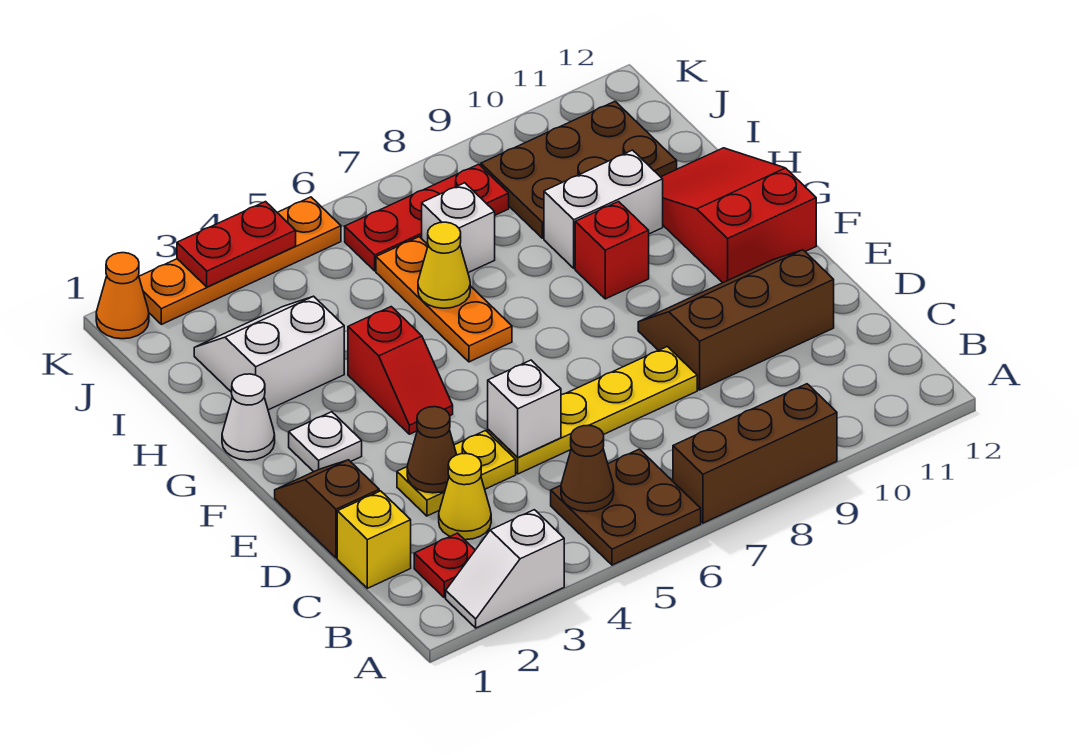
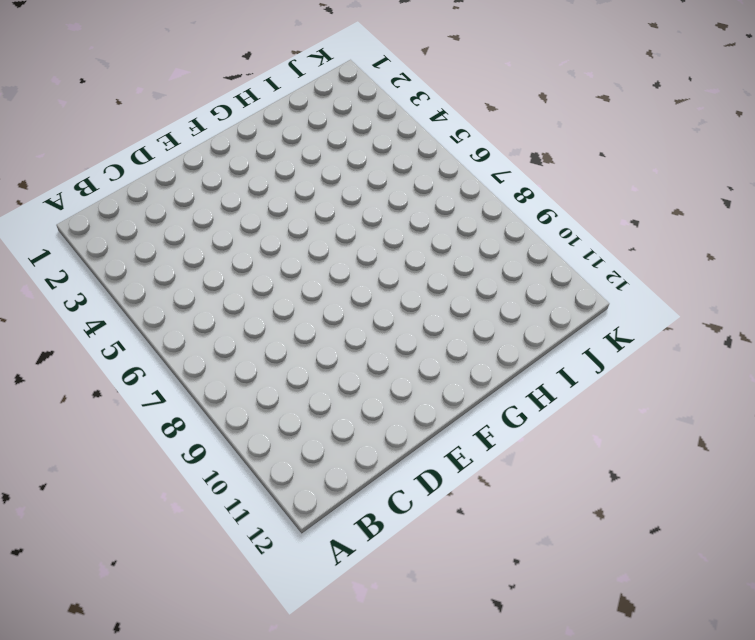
none -> white 1x2 slope [446,510,564,628]
none -> brown 2x2 plate [551,449,701,565]
none -> brown 1x3 brick [673,384,837,523]

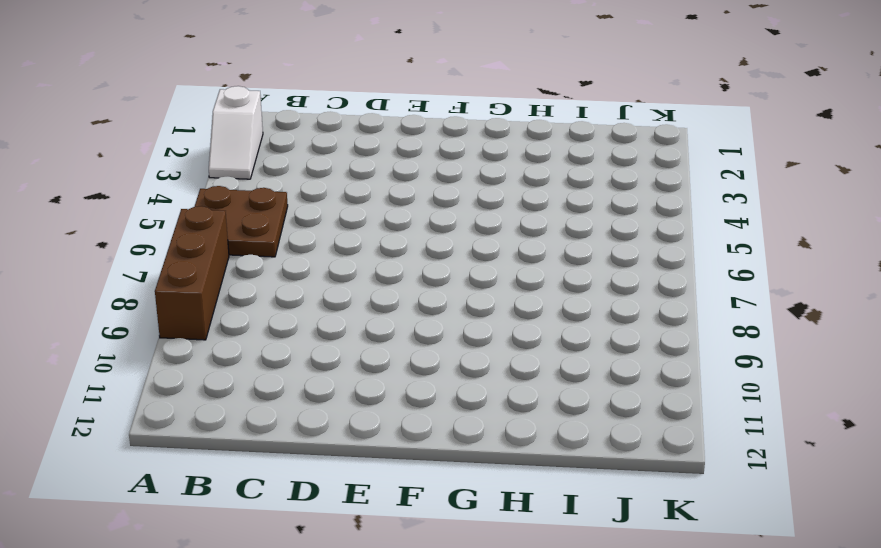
white 1x2 slope [209,86,263,179] -> white 1x2 slope turned to [446,510,564,628]
none -> red 1x1 plate [414,533,475,598]
none -> yellow 1x1 brick [337,491,411,588]
none -> yellow 1x1 cone [439,454,491,540]

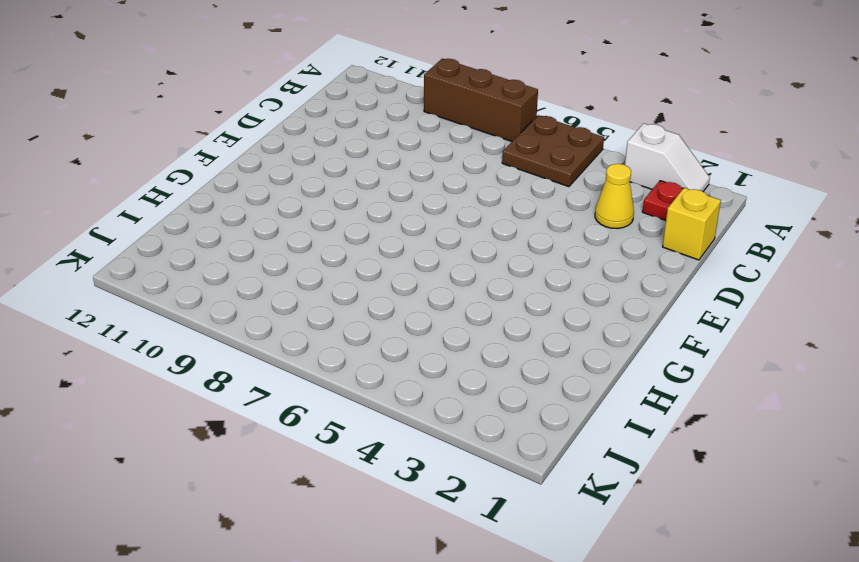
none -> brown 1x2 slope [275,460,379,558]
none -> yellow 1x2 plate [397,431,516,516]
none -> yellow 1x4 plate [488,346,697,474]

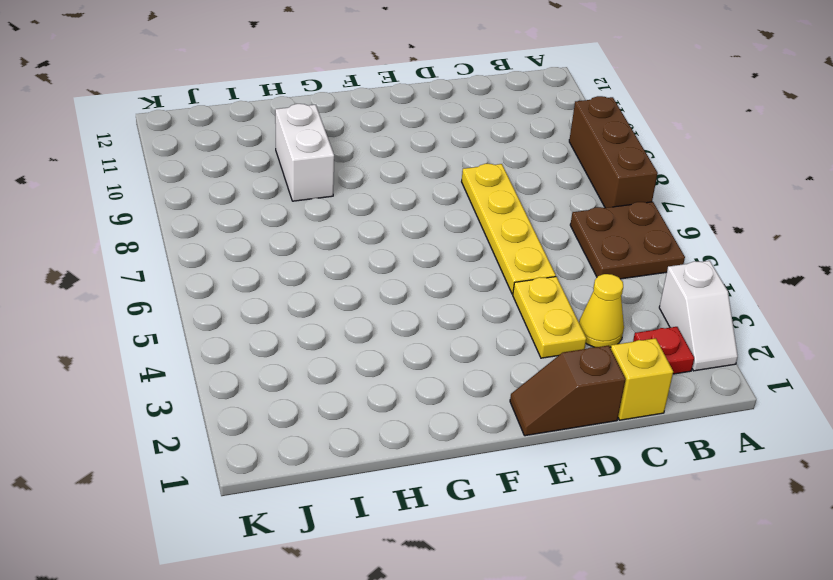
none -> brown 2x3 slope [638,250,834,390]
none -> white 1x1 plate [289,412,362,472]
none -> red 1x2 slope [348,307,453,434]

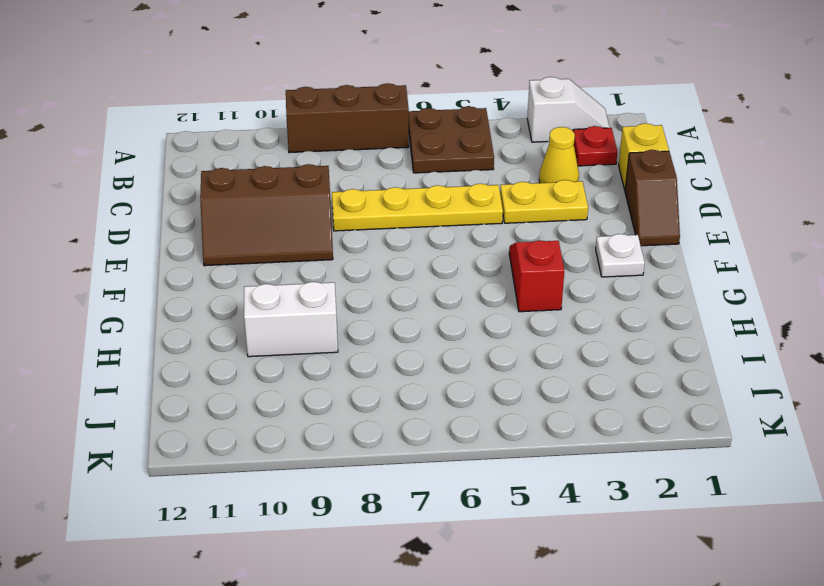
none -> red 2x3 slope [661,148,816,283]
none -> white 1x1 cone [222,374,275,460]
none -> orange 1x3 plate [376,237,512,362]

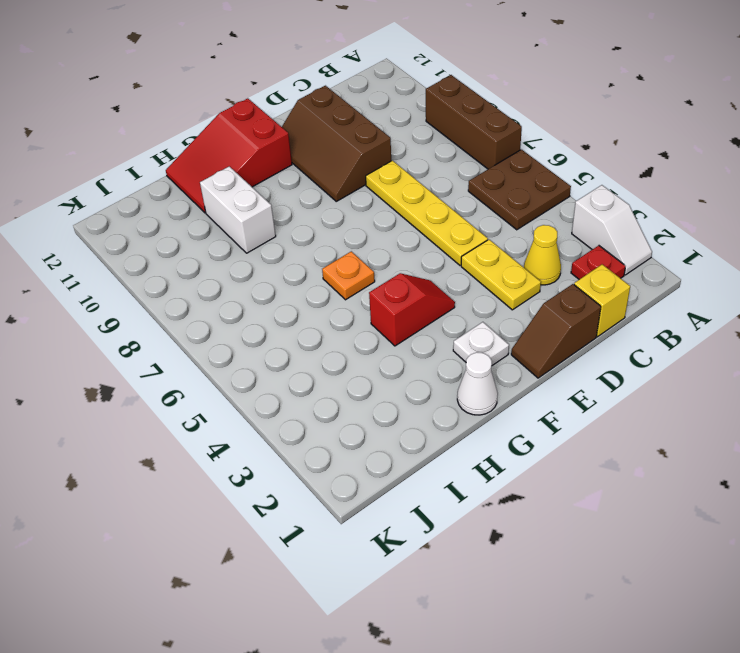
orange 1x1 plate [322,251,375,300] -> orange 1x3 plate [376,237,512,362]
none -> red 1x1 brick [575,202,649,299]
none -> white 2x2 slope [194,296,344,410]
none -> white 1x1 brick [422,183,495,273]

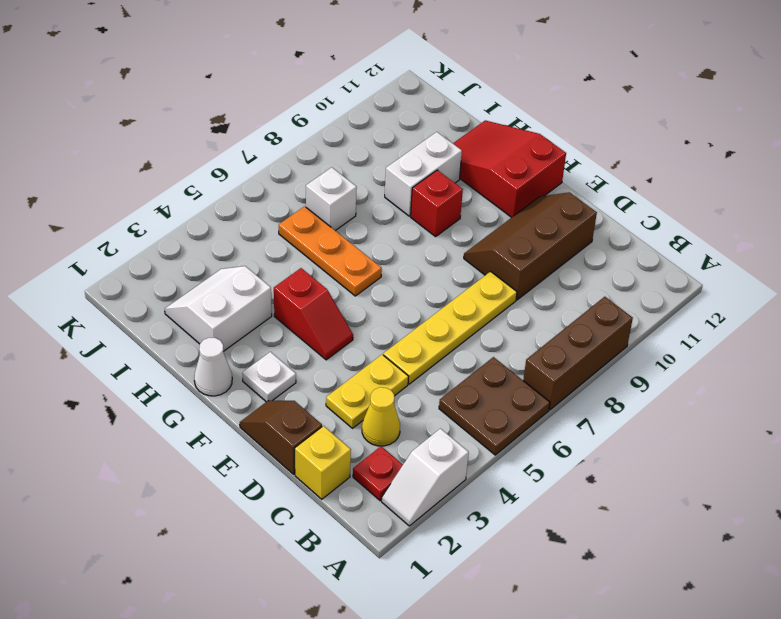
none -> brown 2x3 plate [481,102,677,238]
none -> red 1x3 plate [345,164,509,271]
none -> orange 1x1 cone [96,253,149,339]

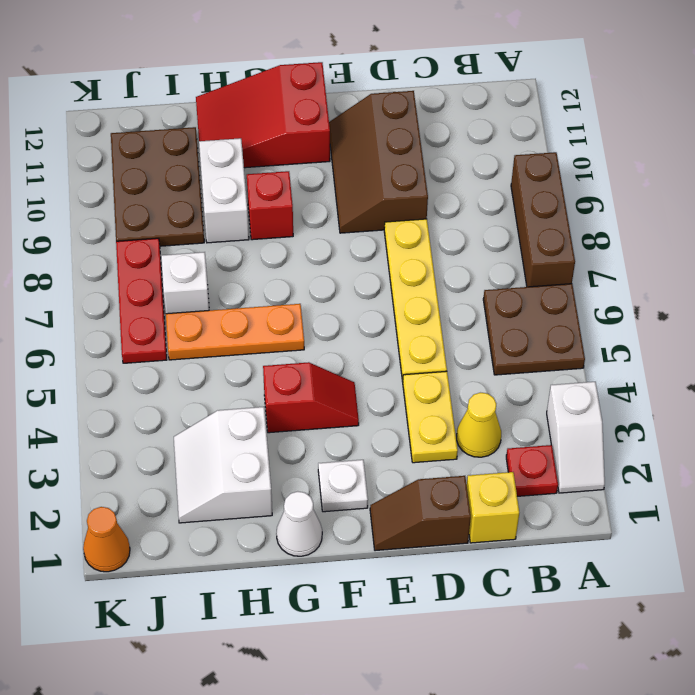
none -> orange 1x4 plate [139,197,341,324]
none -> brown 1x1 cone [561,425,614,512]
none -> brown 1x1 cone [407,407,457,493]

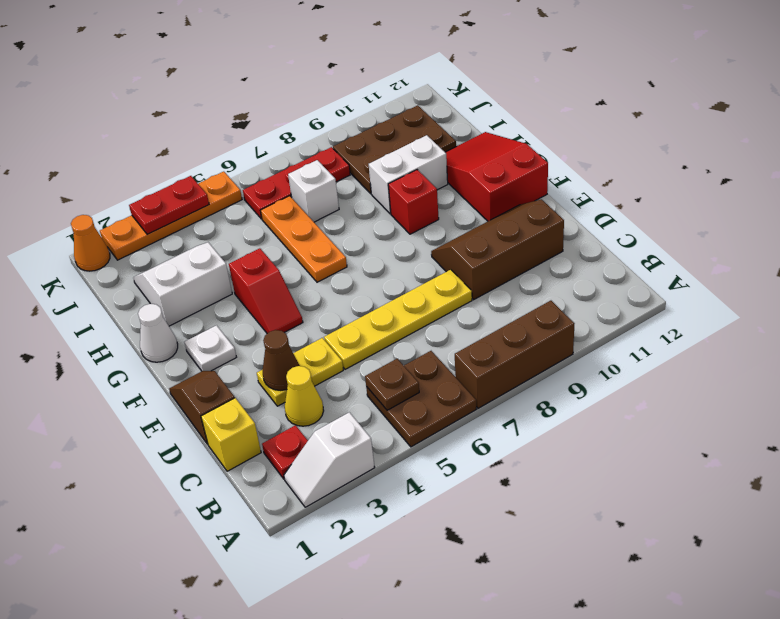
brown 1x1 plate [365,359,419,410] -> brown 1x1 cone [561,425,614,512]
none -> white 1x1 brick [488,360,561,458]
none -> yellow 1x1 cone [418,222,470,308]

